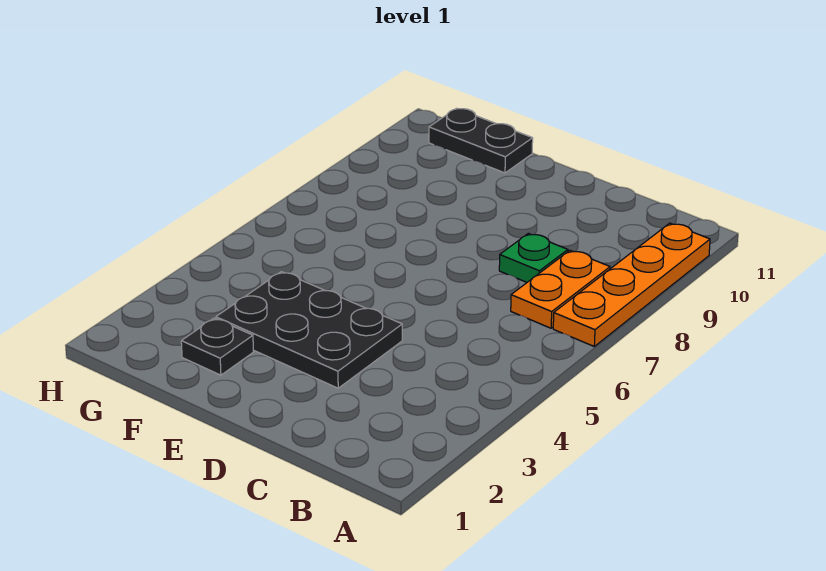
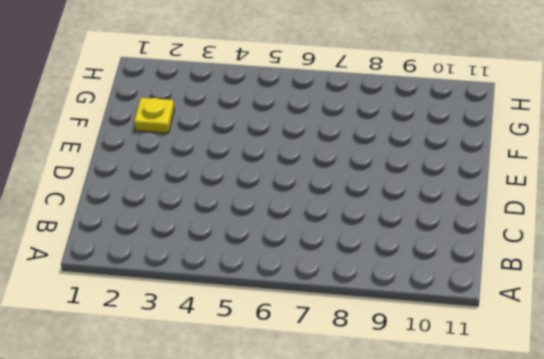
yellow 1x1 plate [134,98,174,133] -> black 1x1 plate [181,318,254,375]
none -> orange 1x4 plate [553,223,710,346]
none -> orange 1x2 plate [511,251,610,328]

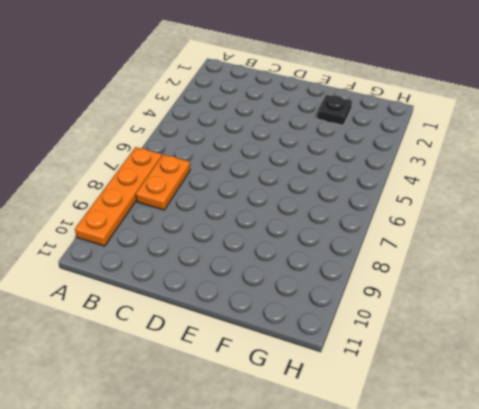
none -> green 1x1 plate [499,233,568,282]
none -> black 2x3 plate [216,272,402,388]

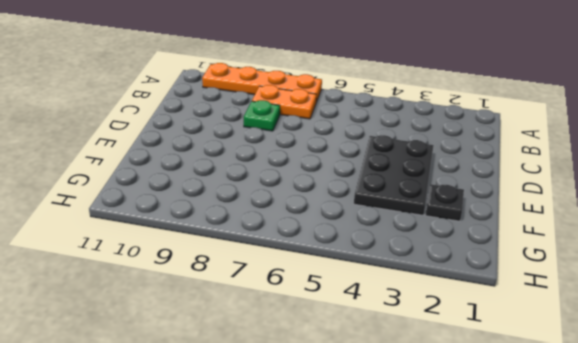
none -> black 1x2 plate [429,108,533,173]

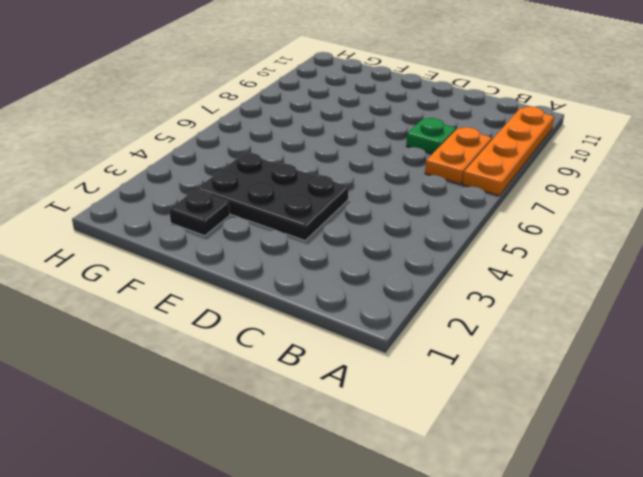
none -> black 1x2 plate [429,108,533,173]

